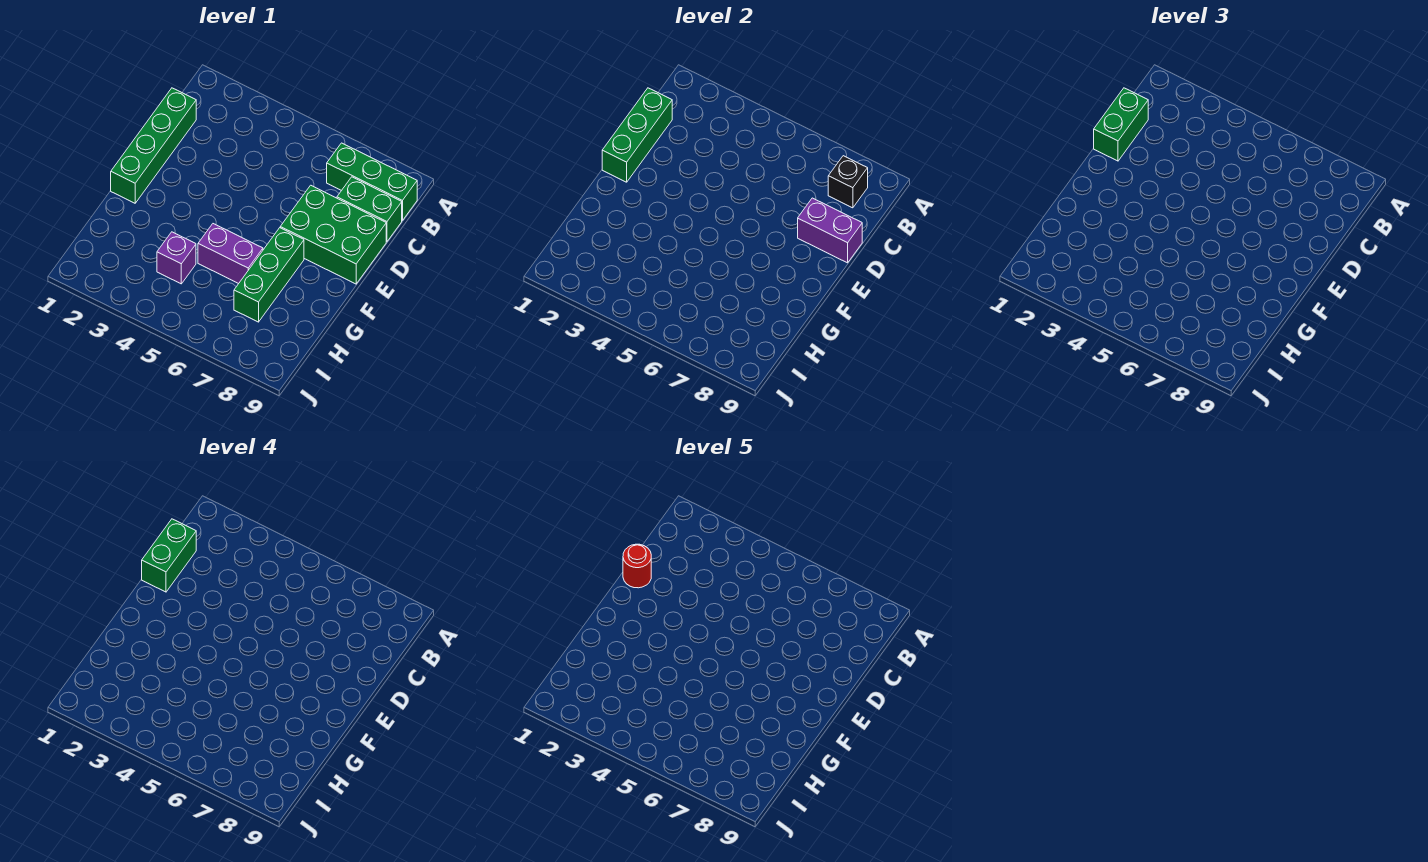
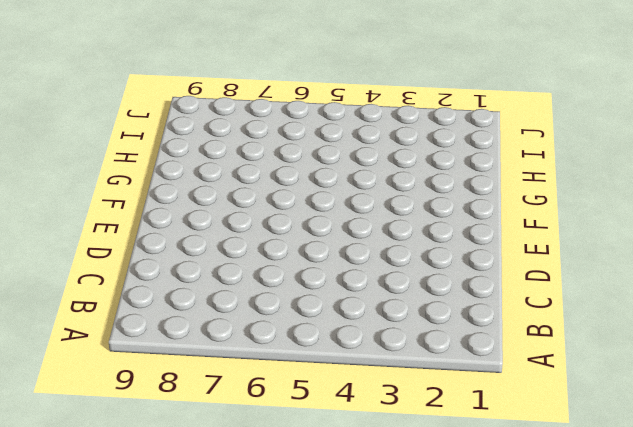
none -> green 1x3 brick [327,143,417,221]
none -> green 1x4 brick [111,88,196,203]
none -> green 1x2 brick [337,177,402,242]

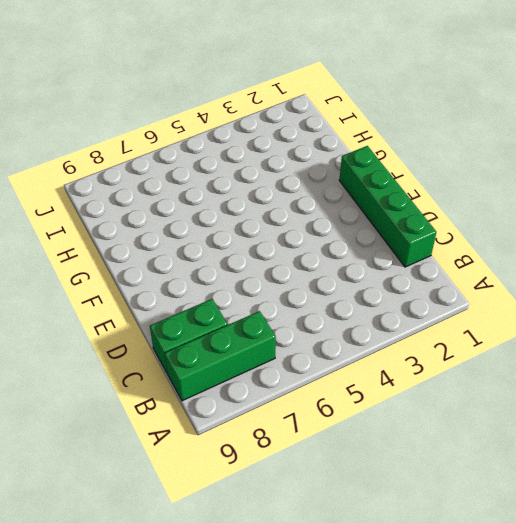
none -> green 2x3 brick [280,185,386,284]
none -> green 1x3 brick [234,228,304,322]
none -> purple 1x2 brick [198,224,263,284]

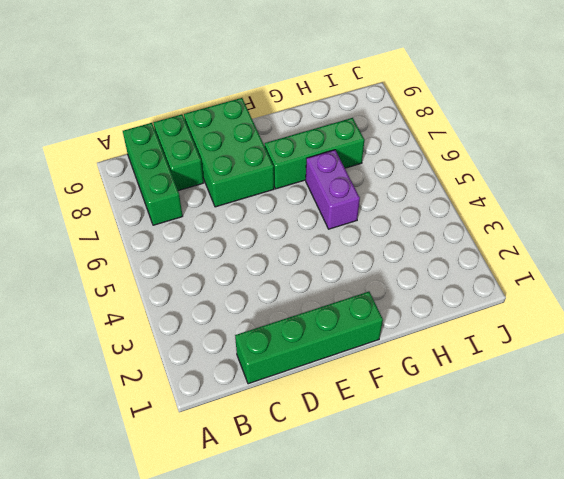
none -> purple 1x1 brick [157,232,196,284]
none -> black 1x1 brick [828,156,868,208]
none -> green 1x3 brick [602,88,672,182]

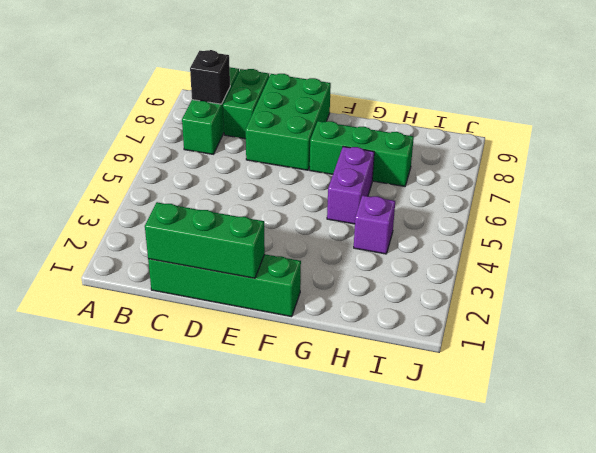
none -> purple 1x2 brick [798,198,862,263]
none -> green 1x2 brick [1094,88,1148,161]
none -> green 1x2 brick [142,519,196,592]

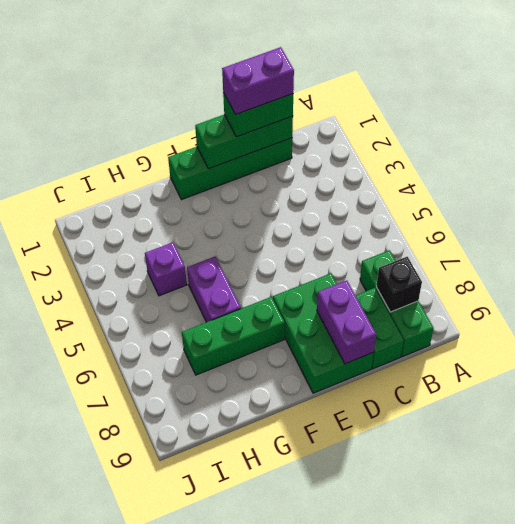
purple 1x2 brick [222,47,294,115] -> green 1x2 brick [142,519,196,592]
none -> red 1x1 round brick [623,544,651,588]

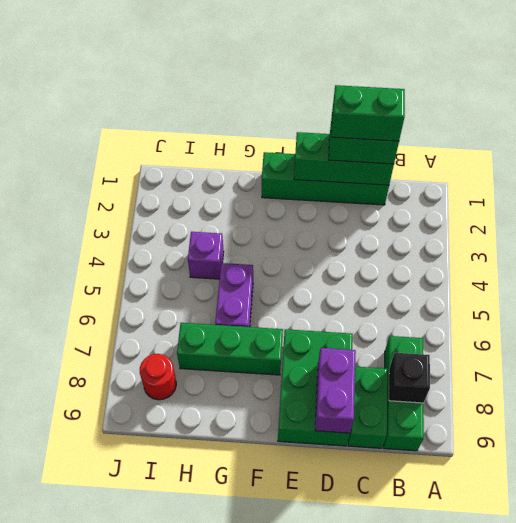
red 1x1 round brick [140,354,176,400] -> red 1x1 round brick moved to [623,544,651,588]

